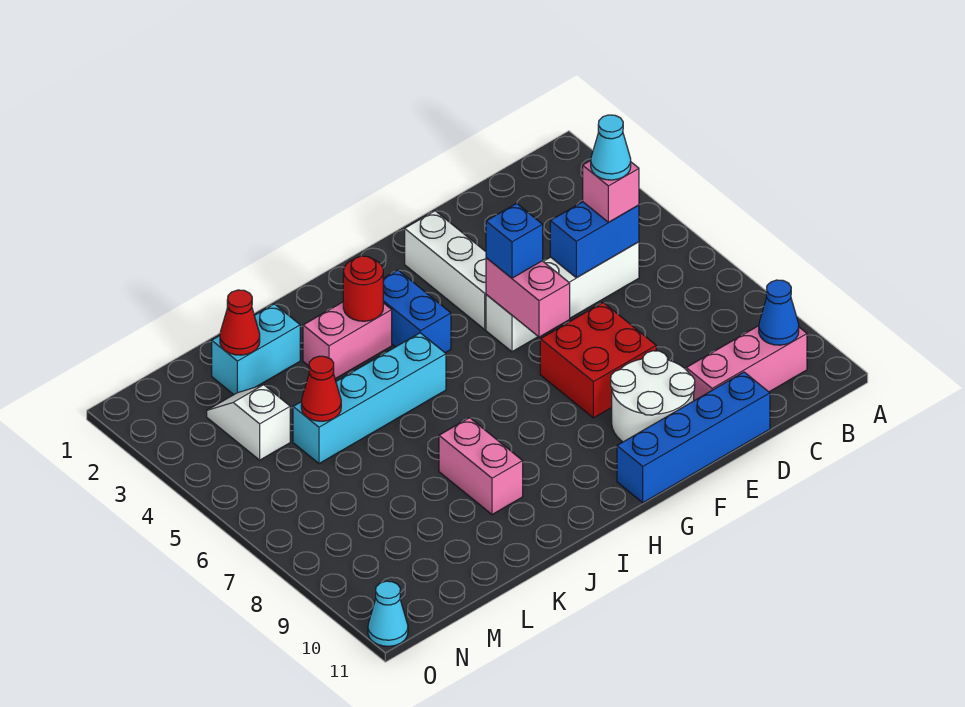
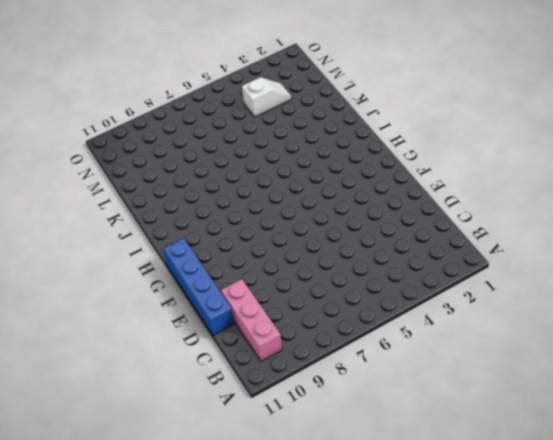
none -> white 1x4 brick [486,242,639,352]
none -> red 2x2 brick [540,303,656,418]
none -> white 2x2 round brick [611,351,695,442]

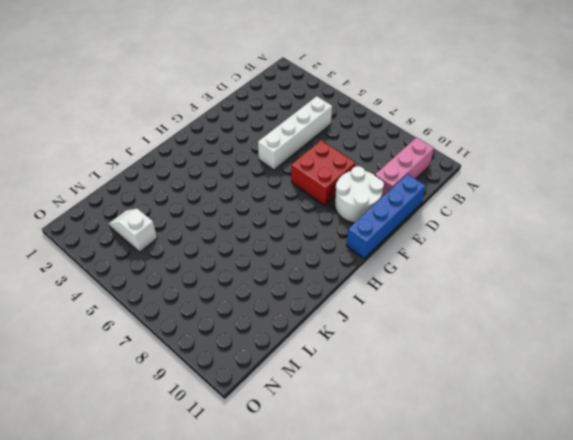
none -> white 1x3 brick [405,211,486,329]
none -> blue 1x2 brick [383,270,451,353]
none -> pink 1x2 brick [303,302,392,379]

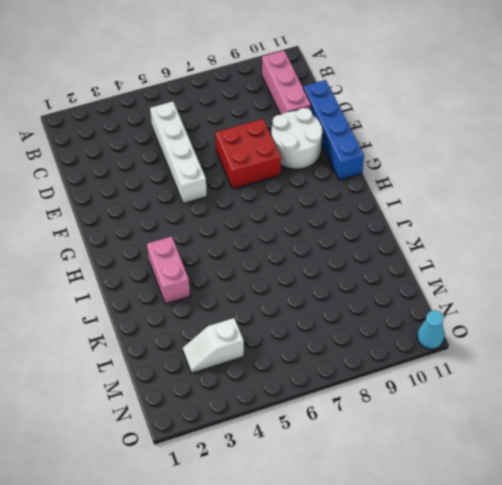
none -> white 1x3 brick [405,211,486,329]
none -> blue 1x2 brick [383,270,451,353]
none -> cyan 1x4 brick [293,333,446,464]

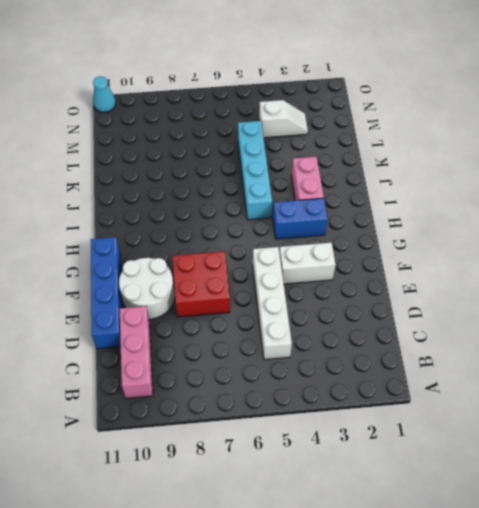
white 1x2 brick [279,243,336,284] -> white 1x3 brick [405,211,486,329]
none -> pink 1x2 brick [439,418,523,514]
none -> cyan 1x2 brick [212,304,300,394]
none -> blue 1x1 cone [759,280,799,345]

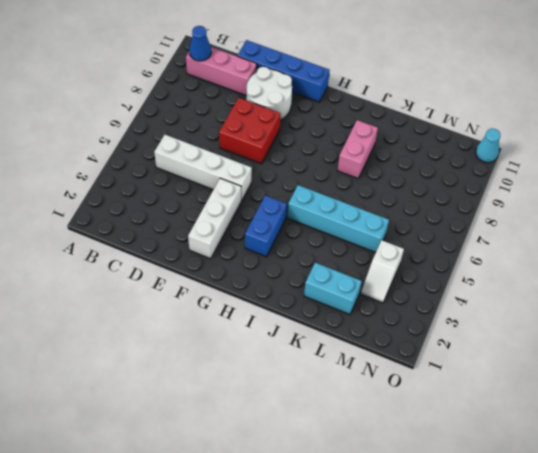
none -> pink 1x2 brick [303,302,392,379]
none -> blue 1x2 brick [550,202,639,278]
none -> pink 1x2 brick [486,258,570,337]

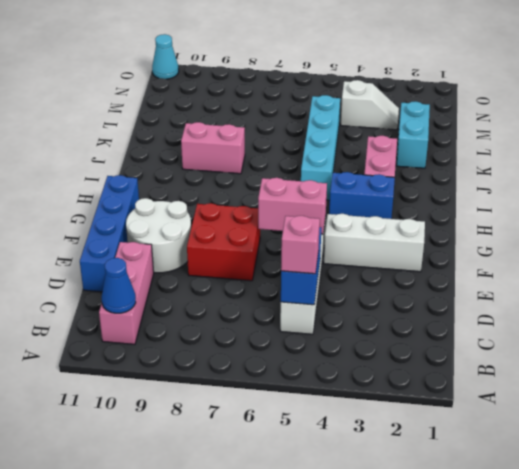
none -> red 1x1 round brick [343,256,383,321]
none -> red 1x1 cone [220,290,260,355]
none -> red 1x1 cone [301,356,341,421]

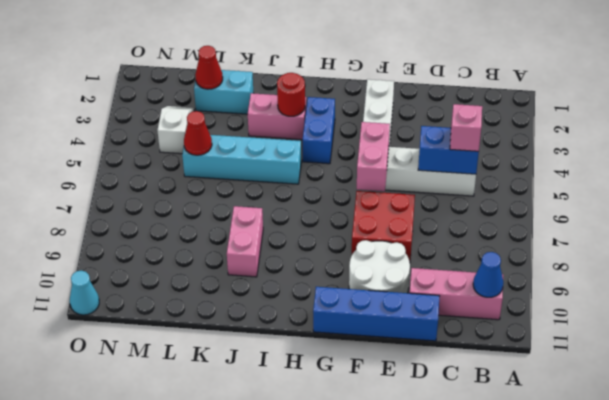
none -> blue 1x1 brick [486,203,543,278]
none -> cyan 1x1 cone [591,115,631,180]

